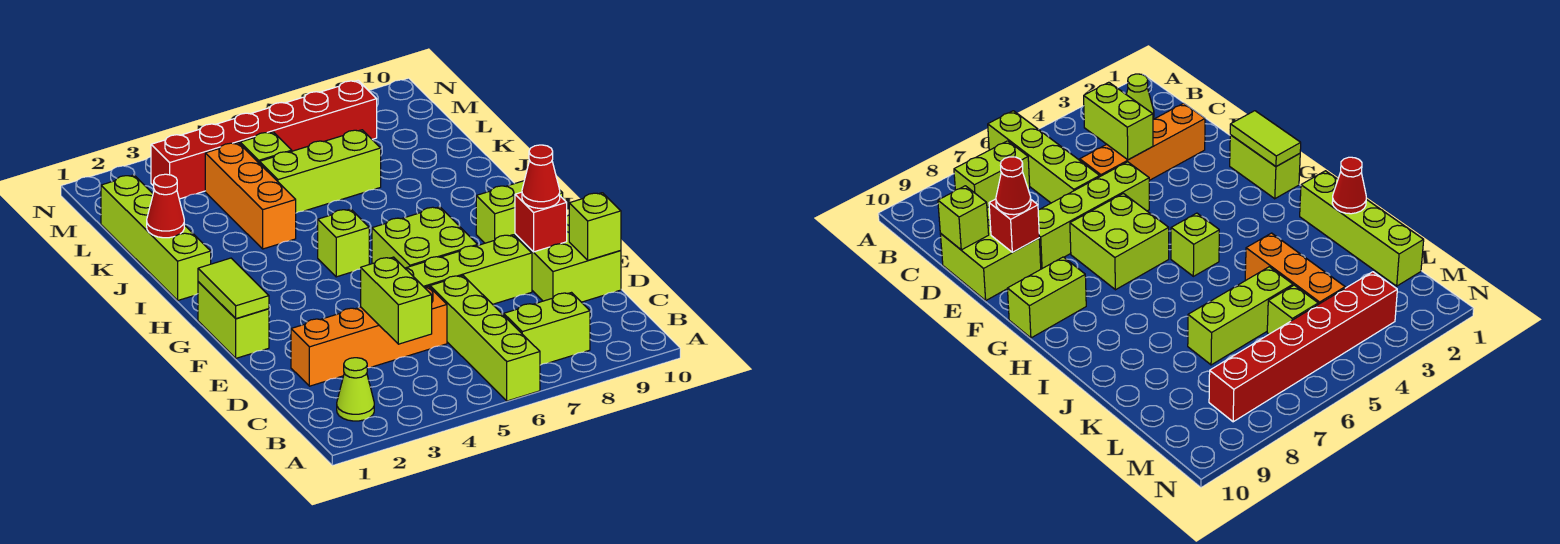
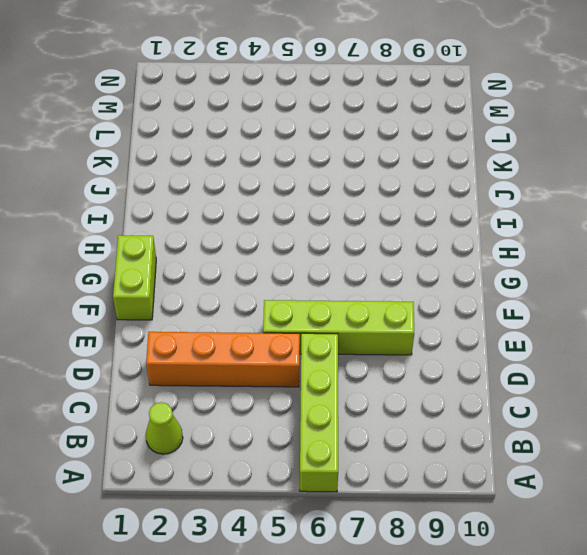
none -> lime 1x2 brick [504,293,590,365]
none -> lime 2x2 brick [515,215,621,302]
none -> lime 2x2 brick [372,207,478,268]

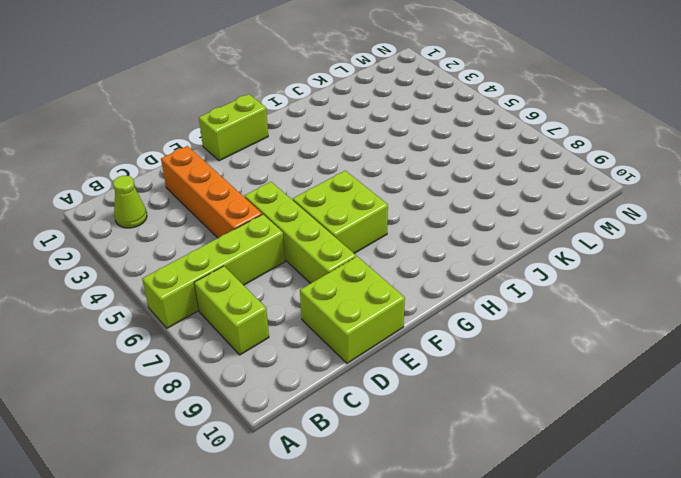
none -> lime 1x2 brick [476,181,563,243]
none -> lime 1x1 brick [318,209,369,277]
none -> lime 1x4 brick [101,175,211,300]

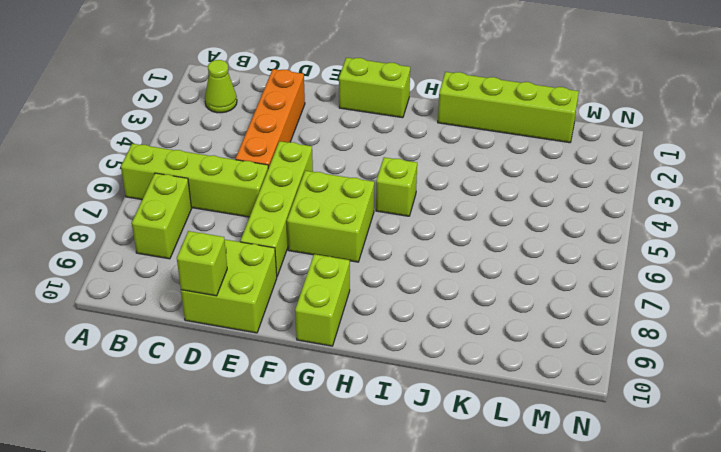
none -> orange 1x3 brick [205,143,296,249]
none -> lime 1x3 brick [260,130,381,213]
none -> lime 1x1 brick [240,132,292,164]

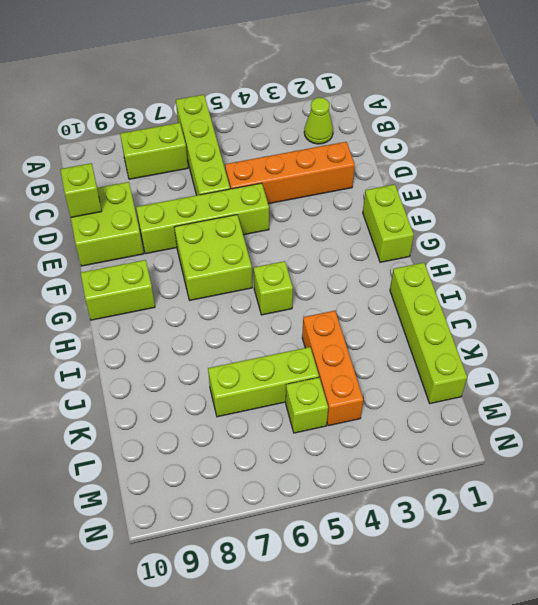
none -> red 1x6 brick [151,81,377,199]
none -> lime 1x2 brick [361,257,432,344]
none -> red 1x1 brick [515,192,567,252]

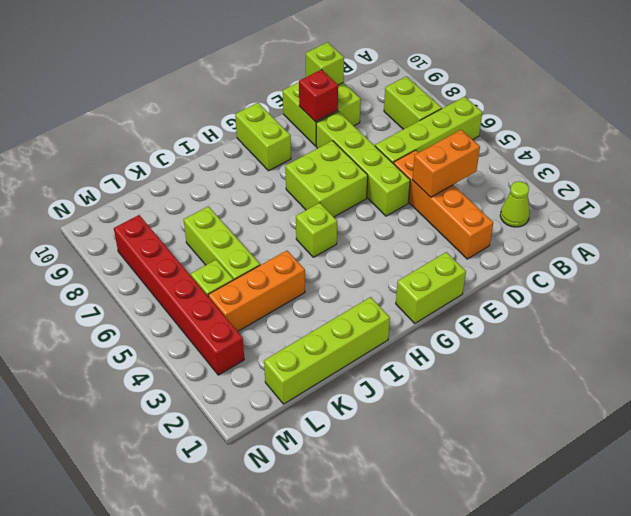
orange 1x2 brick [412,130,480,197] -> lime 1x2 brick [361,257,432,344]
none -> lime 1x2 tile [198,258,269,319]
none -> red 1x1 cone [147,174,184,238]
none -> red 1x1 cone [522,145,560,208]

